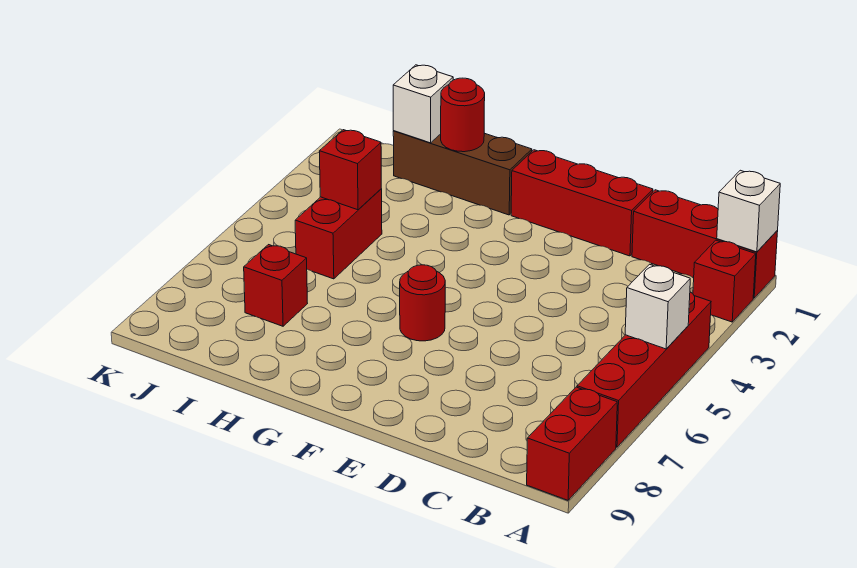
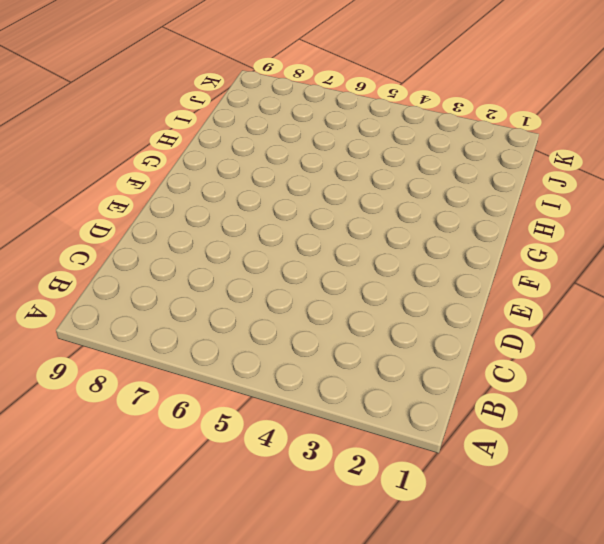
none -> red 1x3 brick [632,190,778,298]
none -> red 1x1 brick [693,240,756,322]
none -> red 1x4 brick [577,292,711,447]

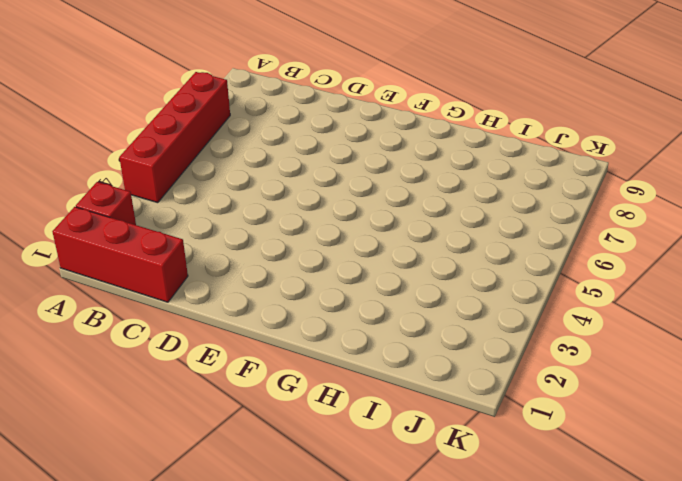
none -> red 1x2 brick [527,387,617,500]
none -> red 1x3 brick [511,150,653,256]
none -> red 1x1 round brick [400,265,445,341]

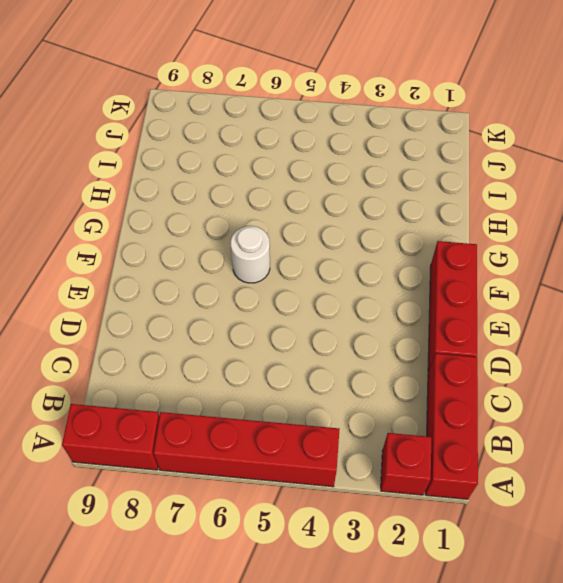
white 1x1 round brick [231,226,270,283] -> red 1x1 round brick [400,265,445,341]
none -> brown 1x3 brick [393,131,532,215]
none -> red 1x2 brick [295,189,382,279]
none -> red 1x1 brick [244,245,308,326]

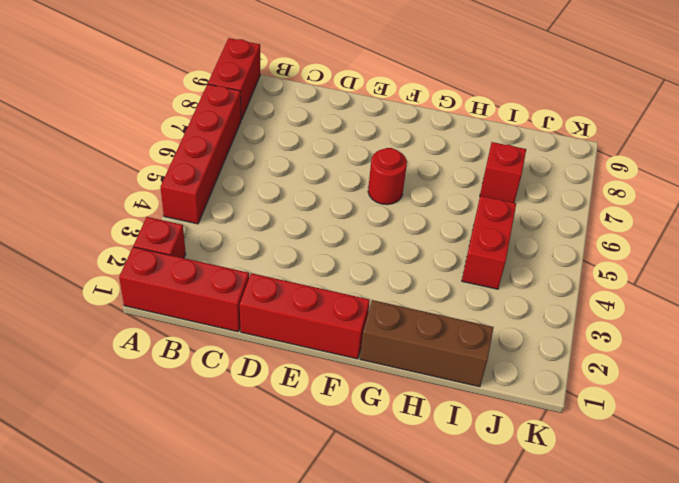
none -> white 1x1 brick [717,170,780,252]
none -> white 1x1 brick [625,264,690,349]
none -> red 1x1 round brick [441,78,485,152]

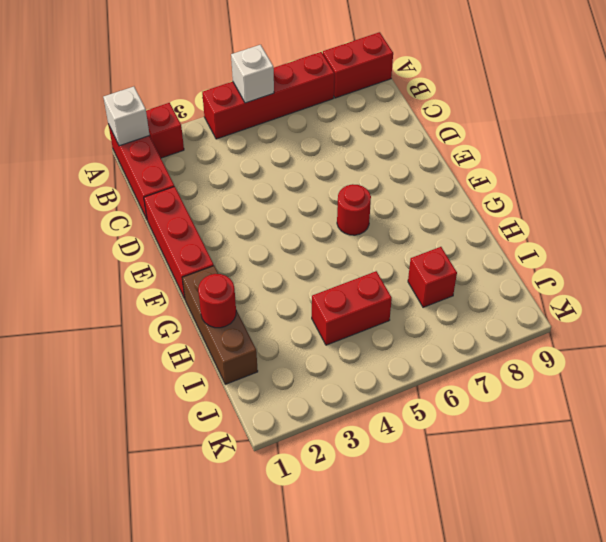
none -> white 1x1 brick [393,65,453,143]
none -> red 1x1 brick [319,130,381,210]

